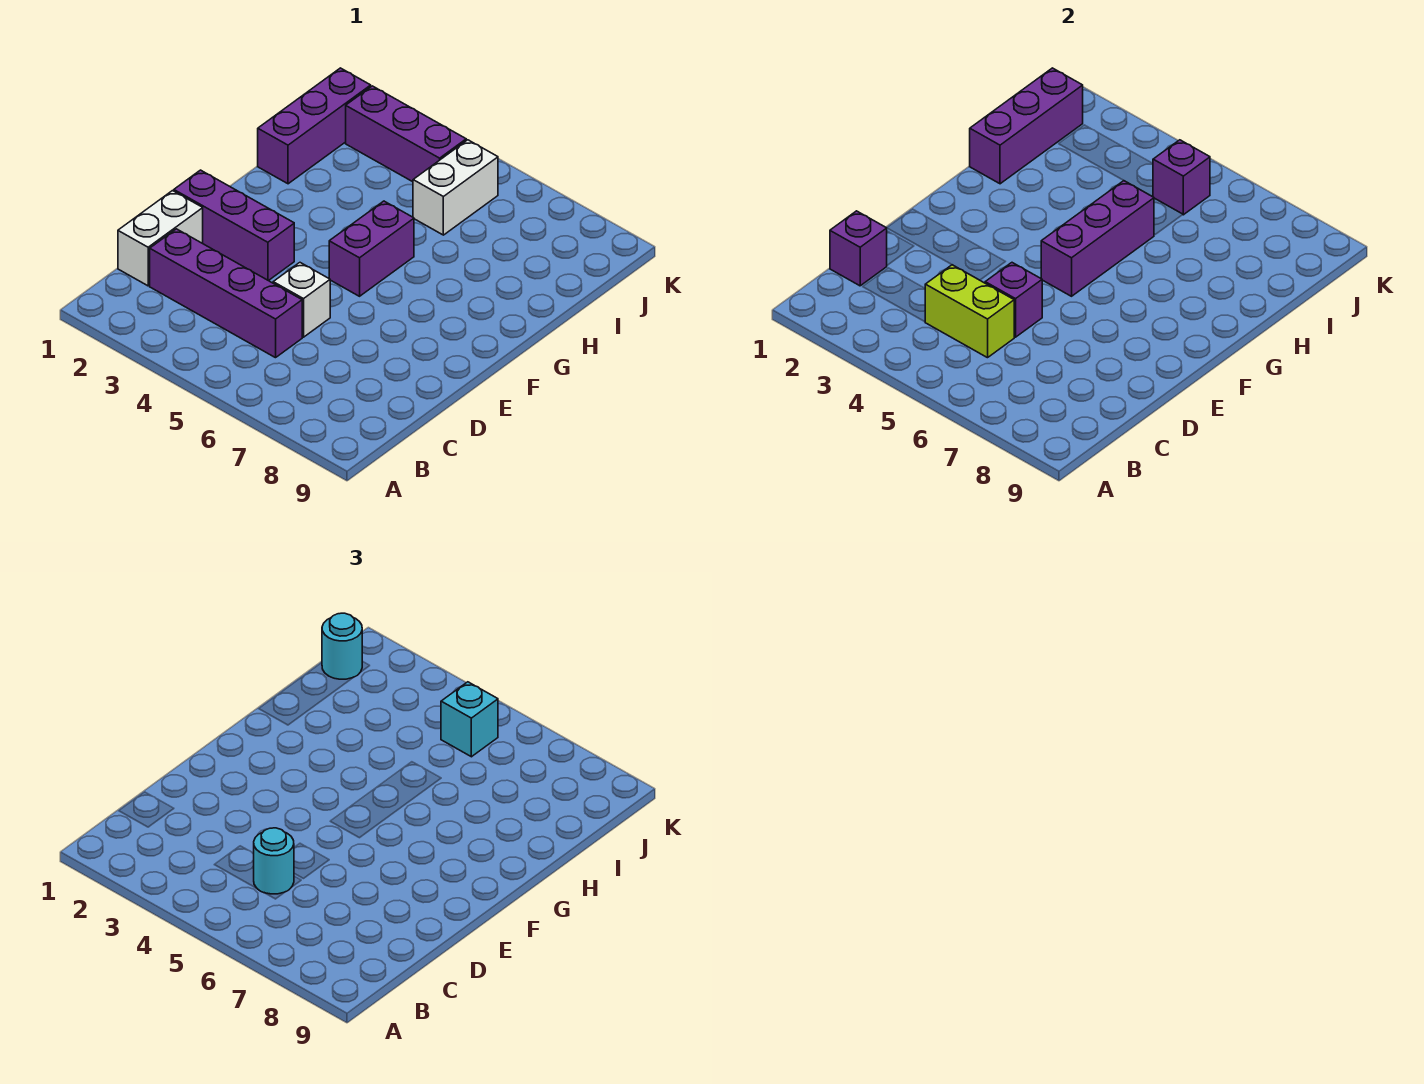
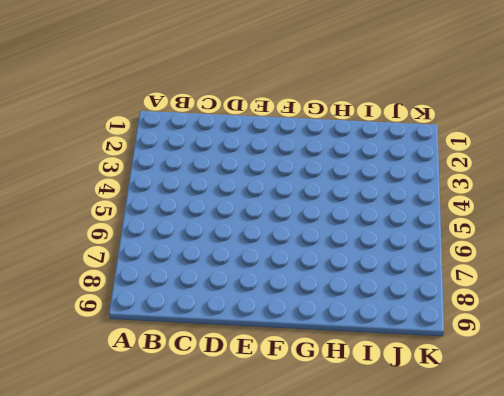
none -> white 1x2 brick [118,191,203,286]
none -> purple 1x4 brick [150,229,302,358]
none -> white 1x1 brick [273,263,330,337]

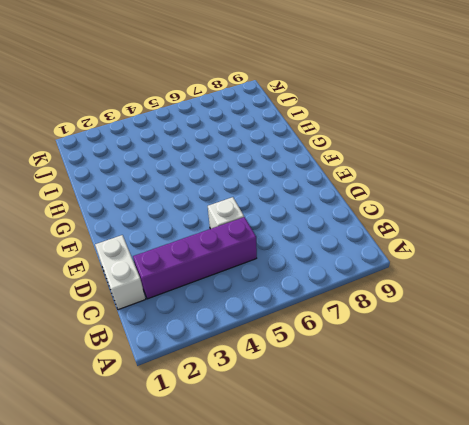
none -> purple 1x3 brick [174,170,294,281]
none -> purple 1x2 brick [329,201,414,296]
none -> purple 1x3 brick [258,68,371,184]

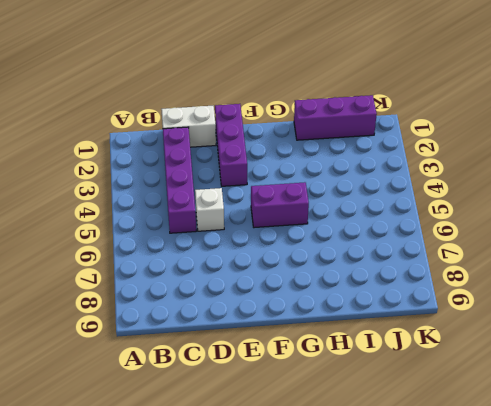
none -> white 1x2 brick [413,140,498,235]
none -> purple 1x3 brick [346,86,466,182]
none -> purple 1x1 brick [830,211,887,286]

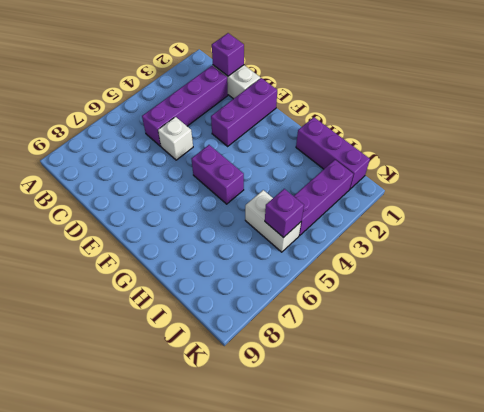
none -> lime 1x2 brick [925,265,1014,358]
none -> purple 1x1 brick [985,263,1042,337]
none -> purple 1x3 brick [1041,181,1154,296]

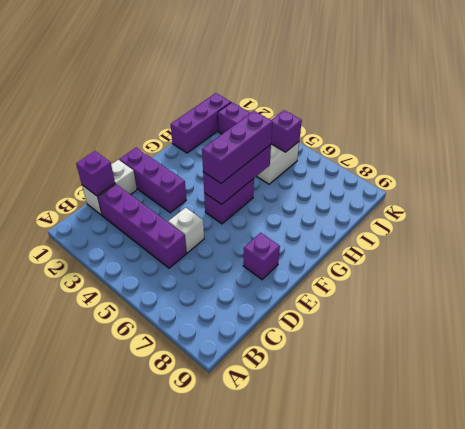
purple 1x1 brick [243,233,280,280] -> purple 1x1 brick moved to [985,263,1042,337]
purple 1x3 brick [202,111,273,183] -> purple 1x3 brick moved to [970,68,1083,184]
none -> lime 1x2 brick [925,265,1014,358]
none -> cyan 1x1 round brick [254,828,294,894]
none -> cyan 1x1 round brick [322,613,362,679]

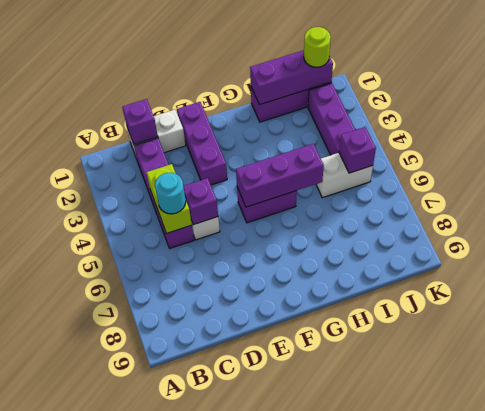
lime 1x1 round brick [304,27,331,67] -> cyan 1x1 round brick [322,613,362,679]
none -> cyan 1x1 brick [441,682,498,757]

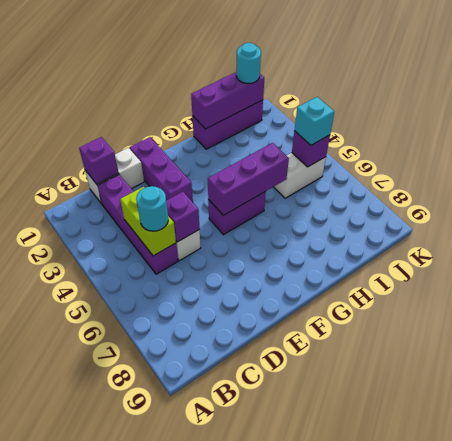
none -> purple 1x3 brick [346,86,466,182]

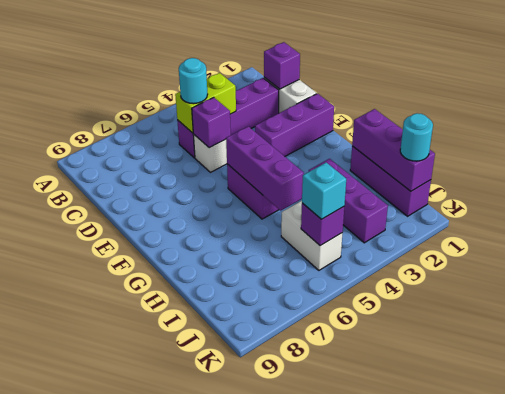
purple 1x3 brick [309,159,388,243] -> purple 1x3 brick turned to [346,86,466,182]

